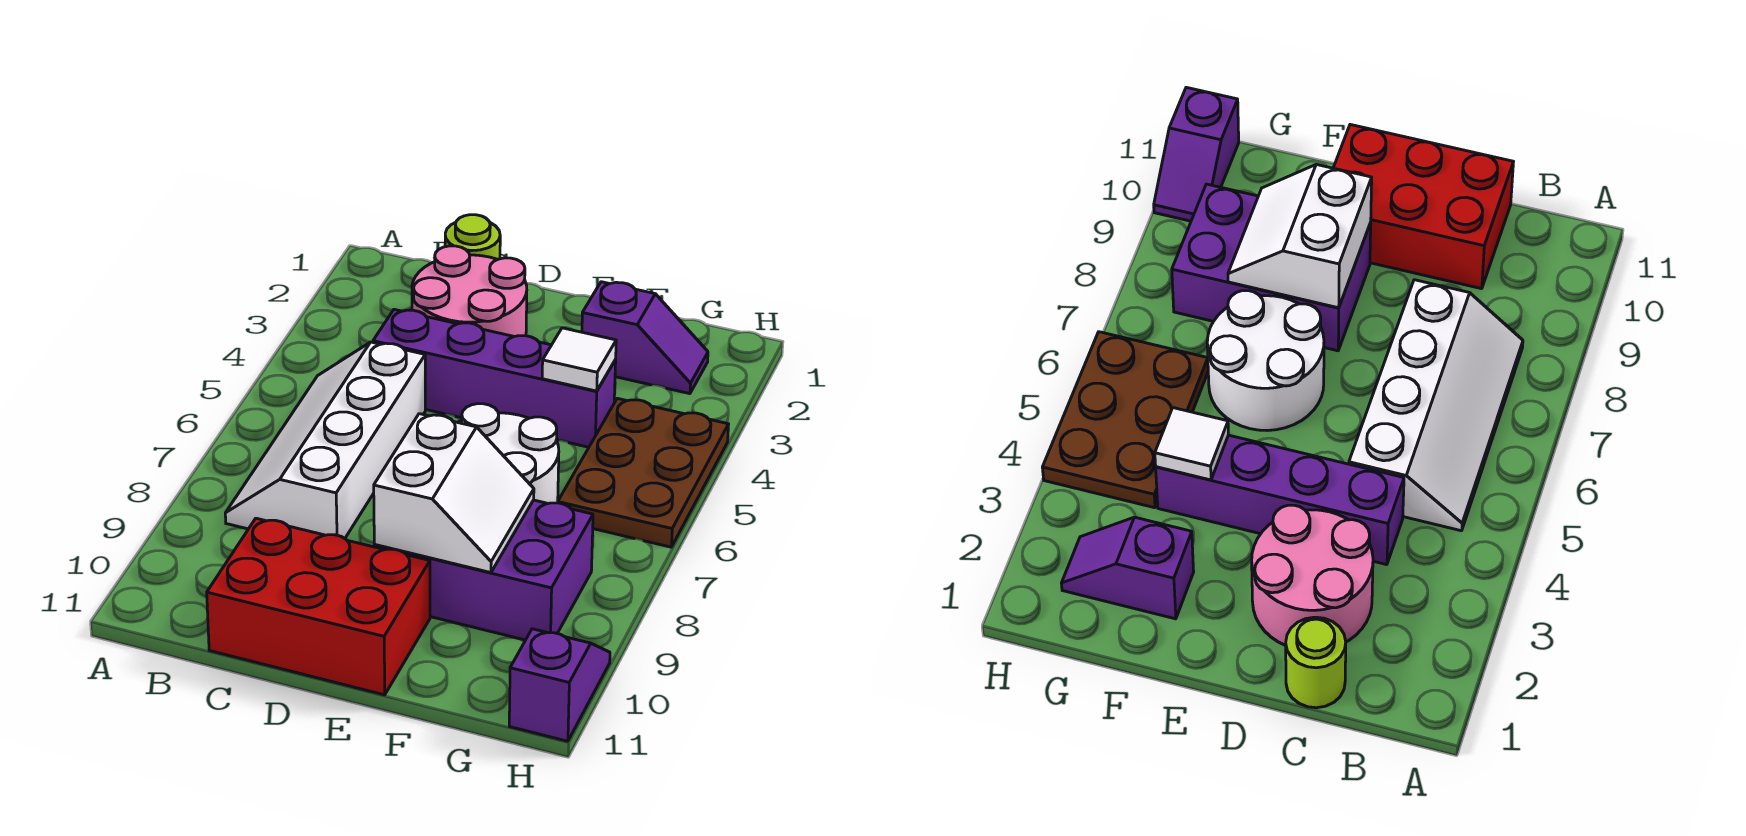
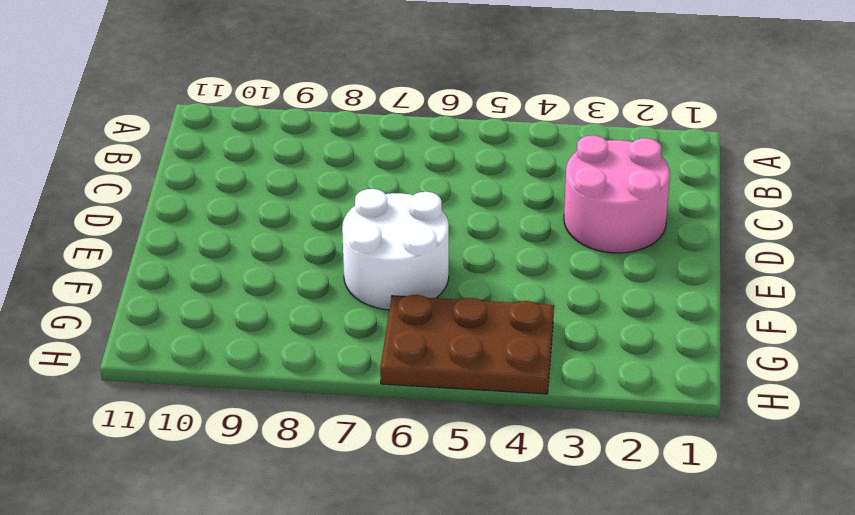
none -> white 2x4 slope [225,342,425,538]
none -> lime 1x1 round brick [445,215,500,259]
none -> purple 1x4 brick [373,309,616,447]

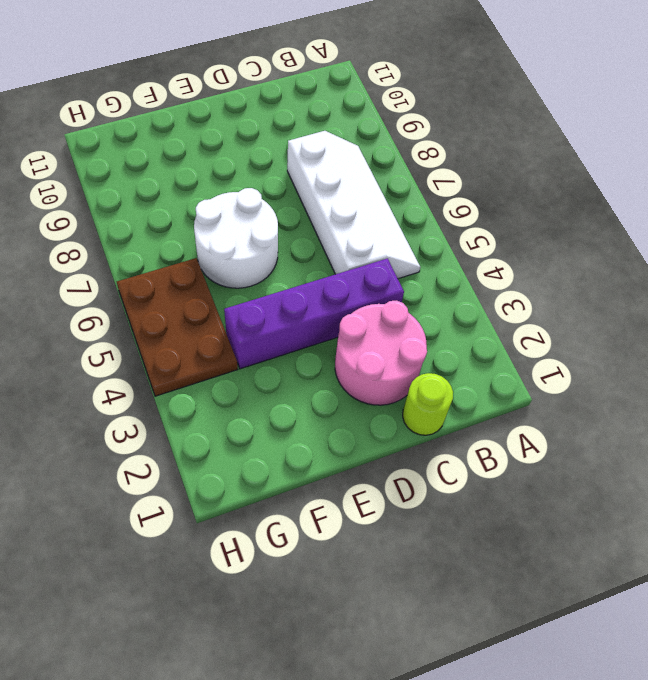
none -> red 2x3 brick [207,518,430,695]
none -> purple 2x3 brick [374,500,593,640]
none -> purple 1x2 slope [582,282,708,394]

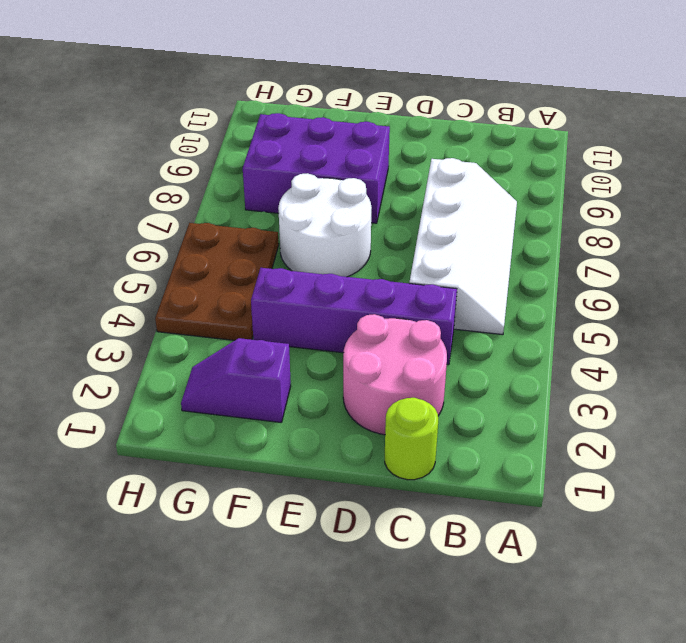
none -> red 2x3 brick [207,518,430,695]
none -> purple 1x2 slope [509,629,610,741]
none -> white 2x2 slope [374,414,534,573]

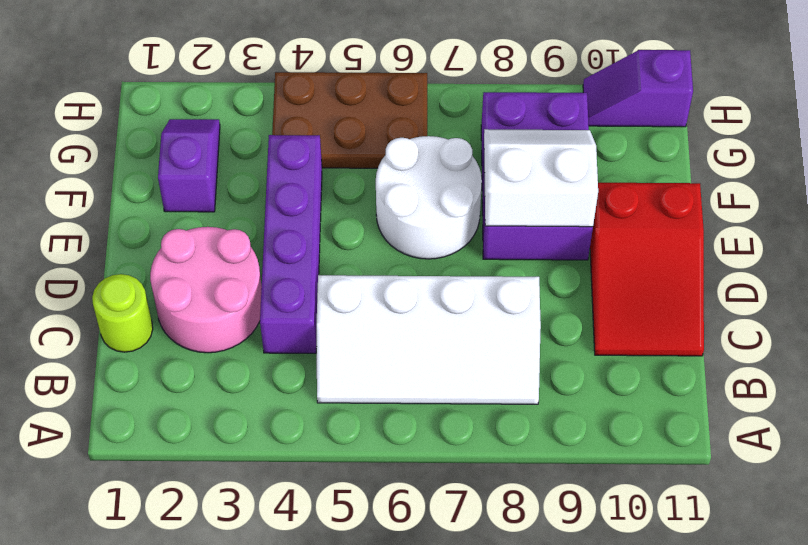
red 2x3 slope [590,183,704,356] -> red 2x3 brick [207,518,430,695]
none -> white 1x1 tile [542,328,616,391]

